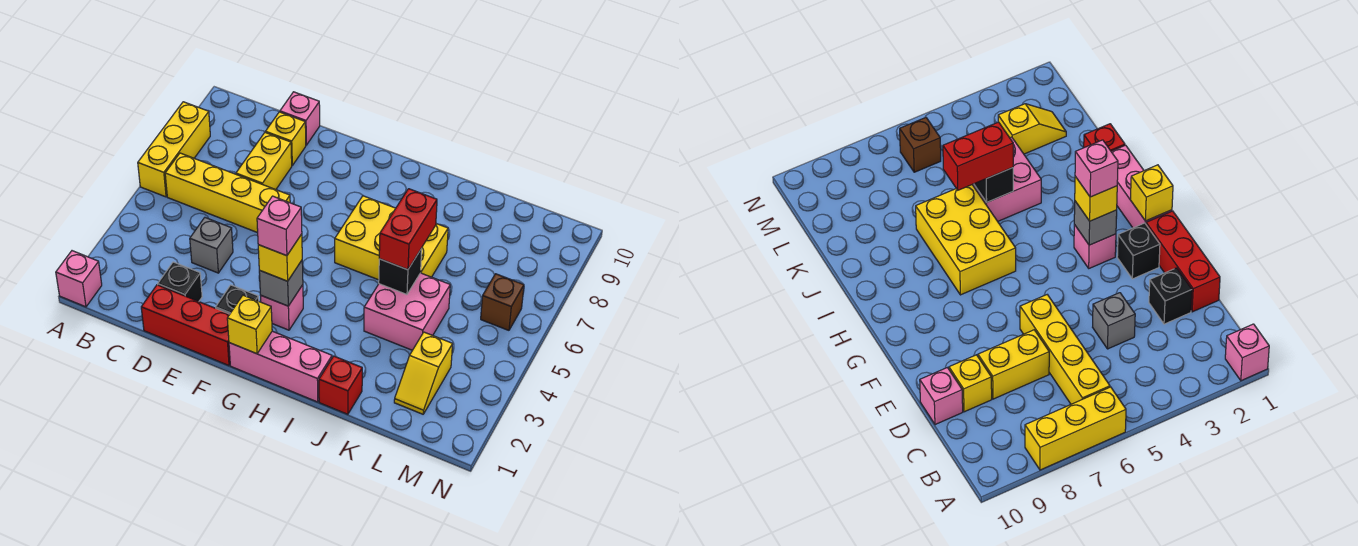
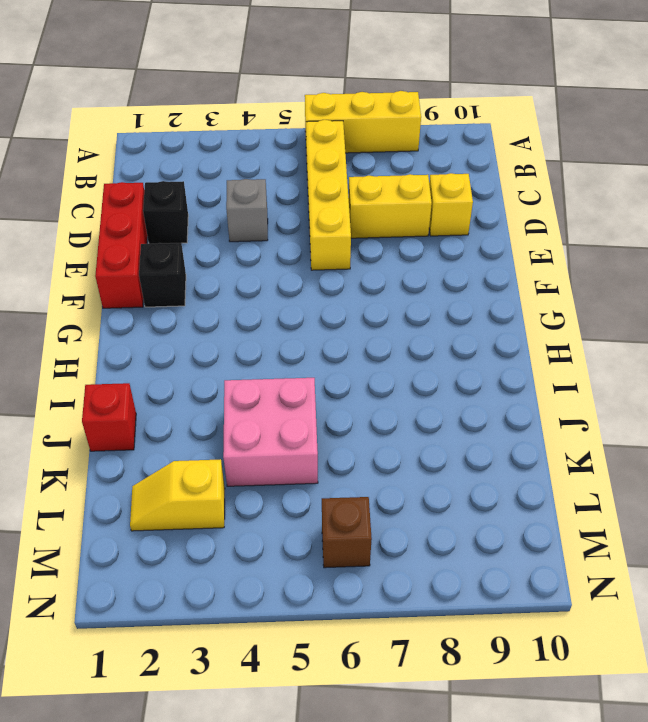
none -> pink 1x1 brick [56,251,102,307]
none -> pink 1x1 brick [280,92,320,145]
none -> pink 1x3 brick [229,331,332,402]

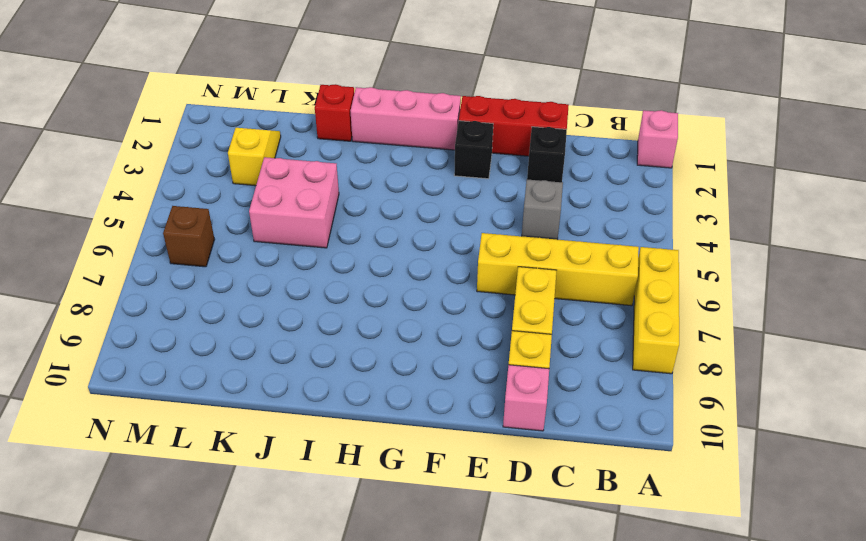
none -> pink 1x1 brick [261,285,303,330]
none -> yellow 2x3 brick [335,196,448,280]
none -> yellow 1x1 brick [227,295,272,354]

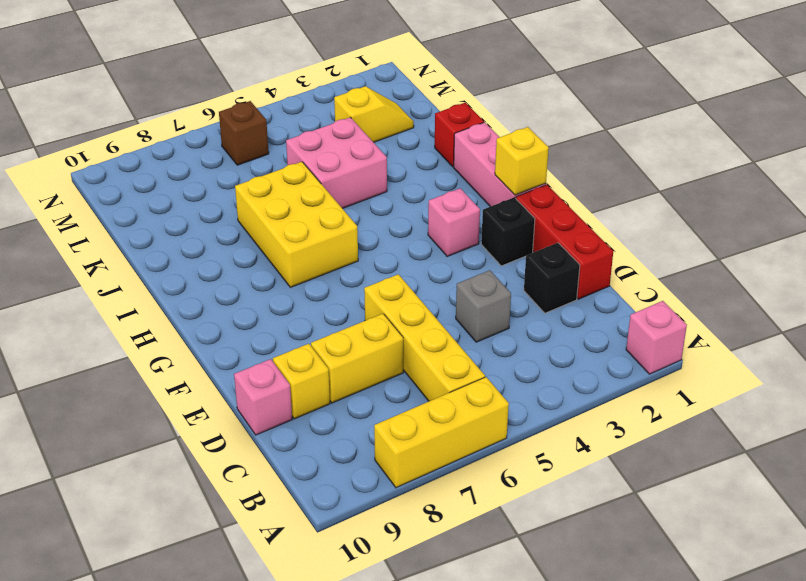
none -> grey 1x1 brick [259,261,303,306]
none -> black 1x1 brick [379,248,422,294]
none -> yellow 1x1 brick [258,234,302,281]

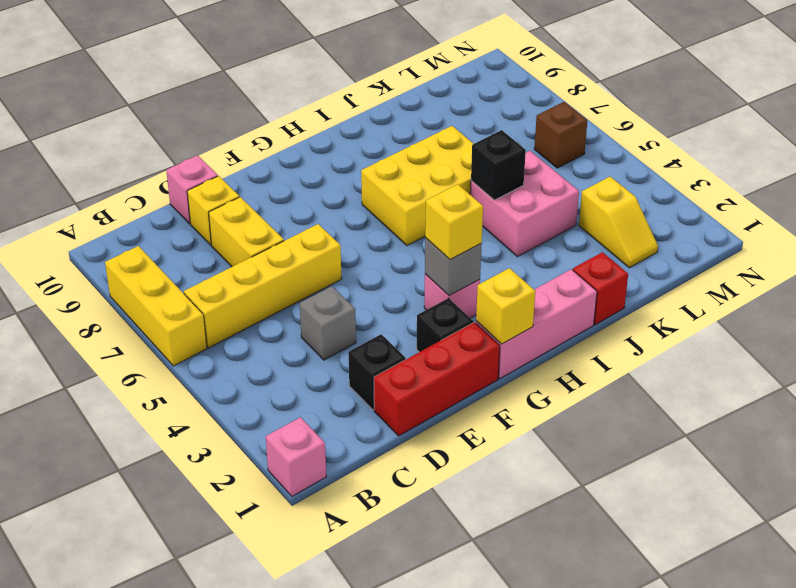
none -> red 1x2 brick [379,189,437,270]
none -> pink 1x1 brick [257,196,302,256]

